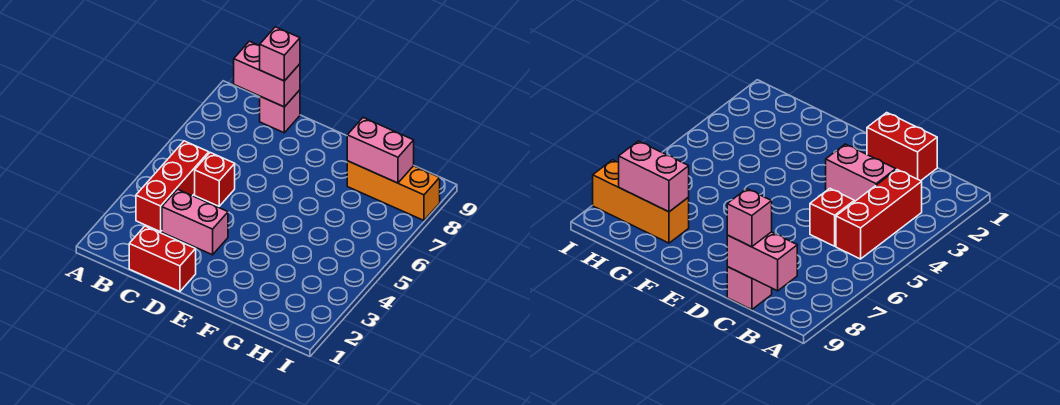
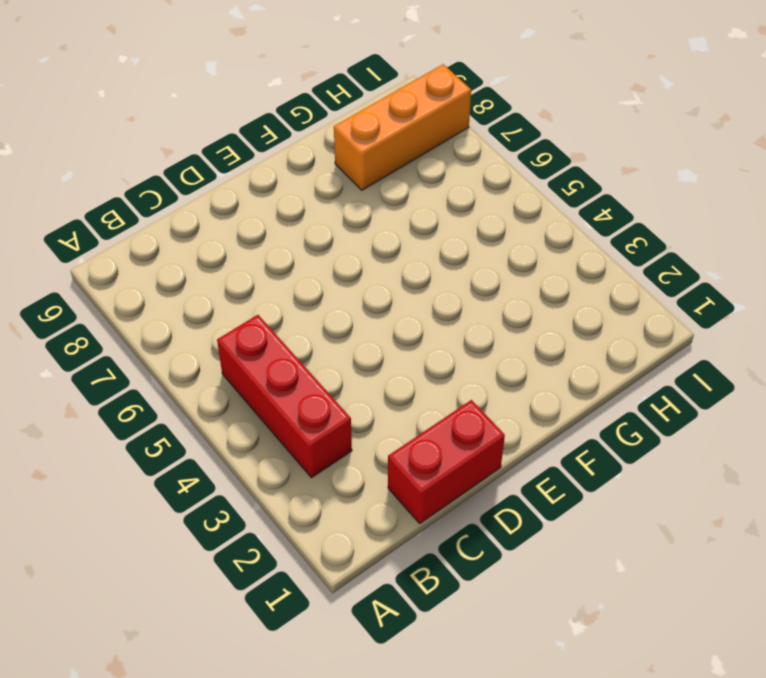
none -> pink 1x2 brick [162,189,228,255]
none -> red 1x1 brick [195,153,235,206]

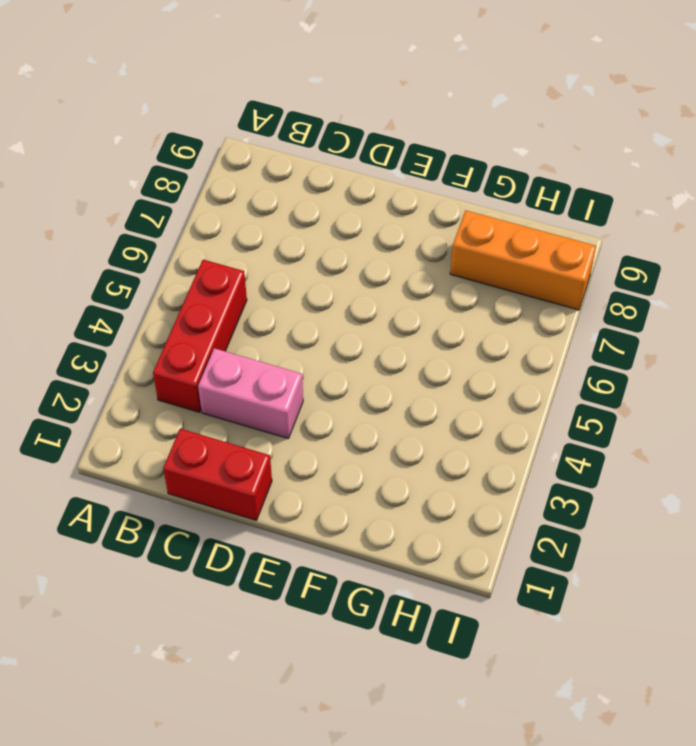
none -> red 1x1 brick [195,153,235,206]
none -> pink 1x1 brick [260,90,300,133]

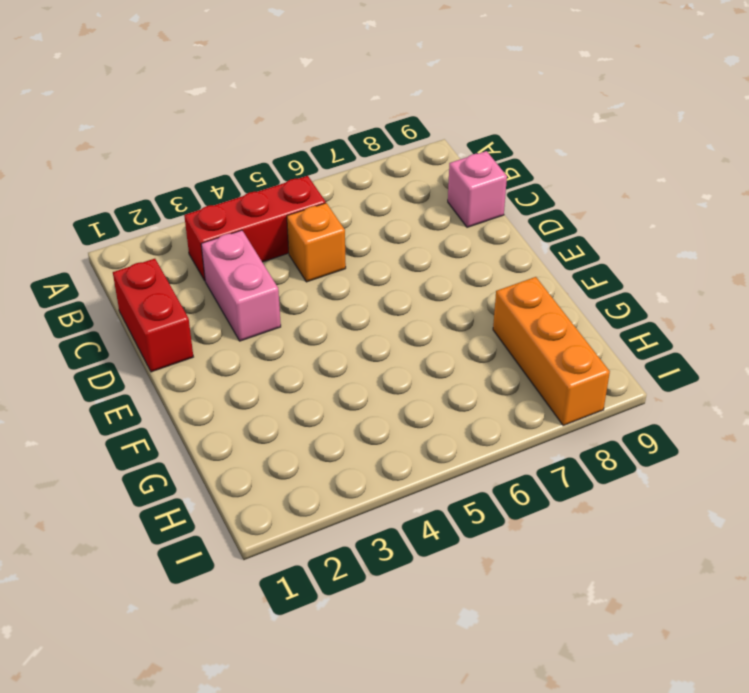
orange 1x1 brick [287,203,346,282] -> red 1x1 brick [195,153,235,206]
none -> pink 1x2 brick [234,41,300,107]
none -> pink 1x2 brick [347,118,414,183]

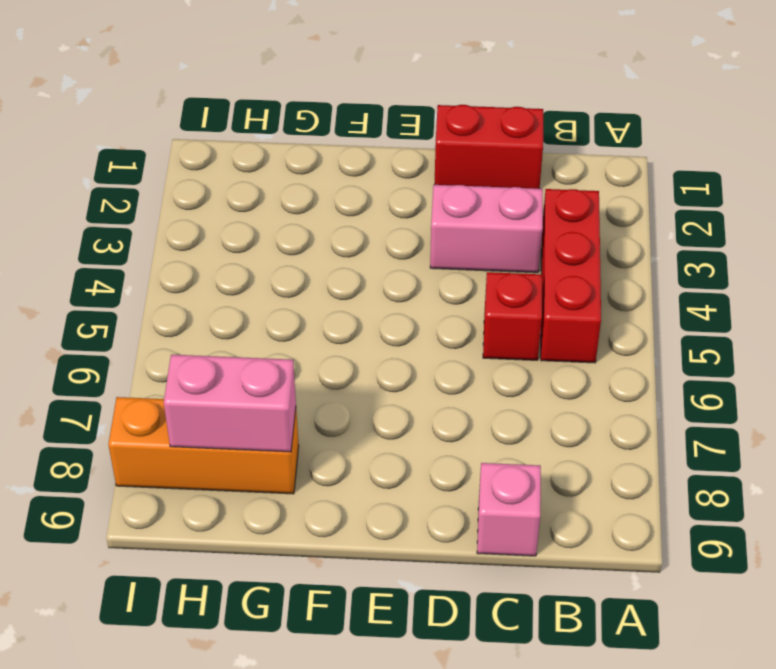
none -> pink 1x2 brick [234,41,300,107]
none -> pink 1x1 brick [260,27,300,81]

